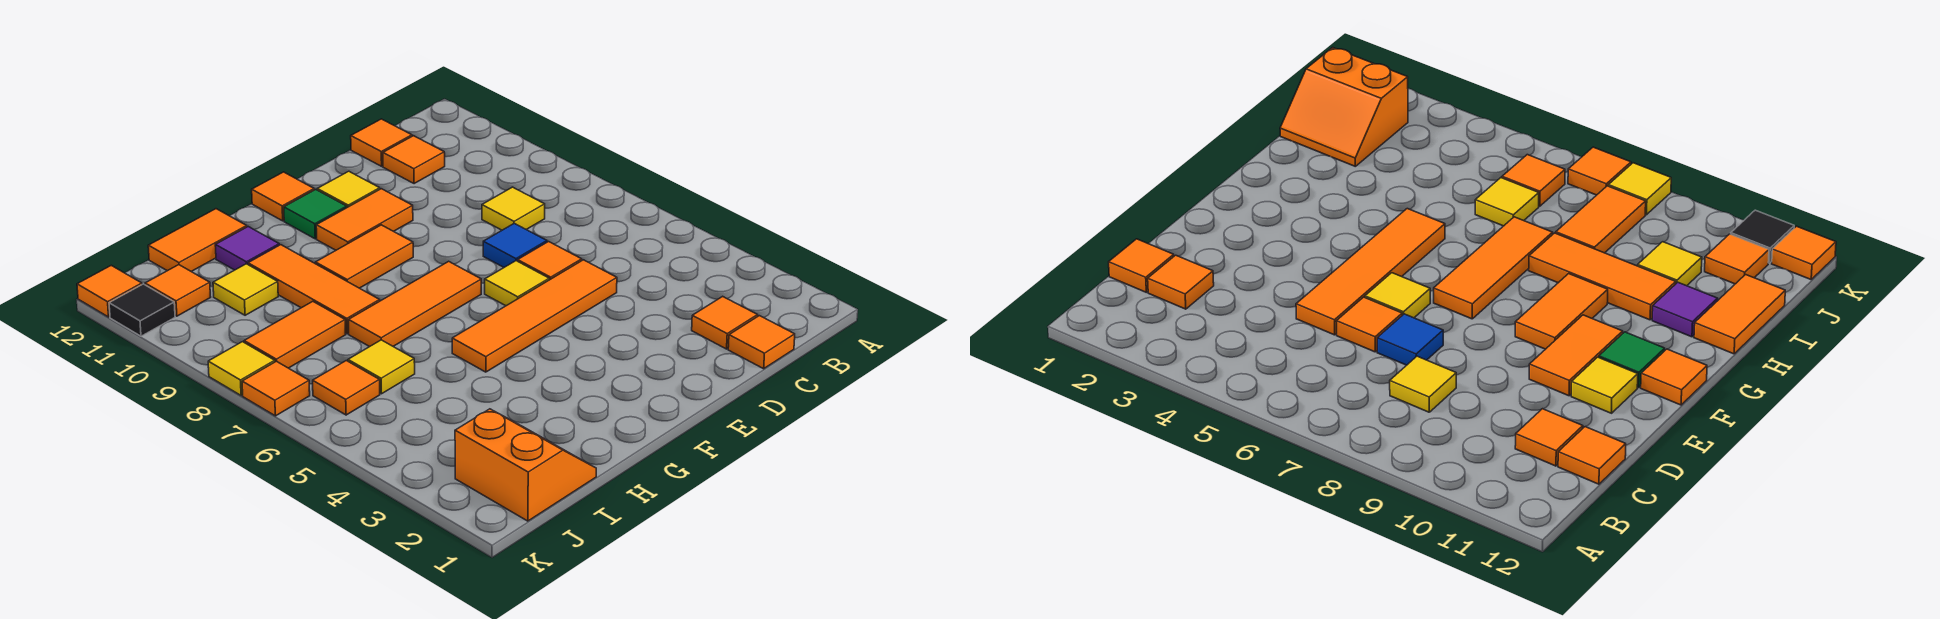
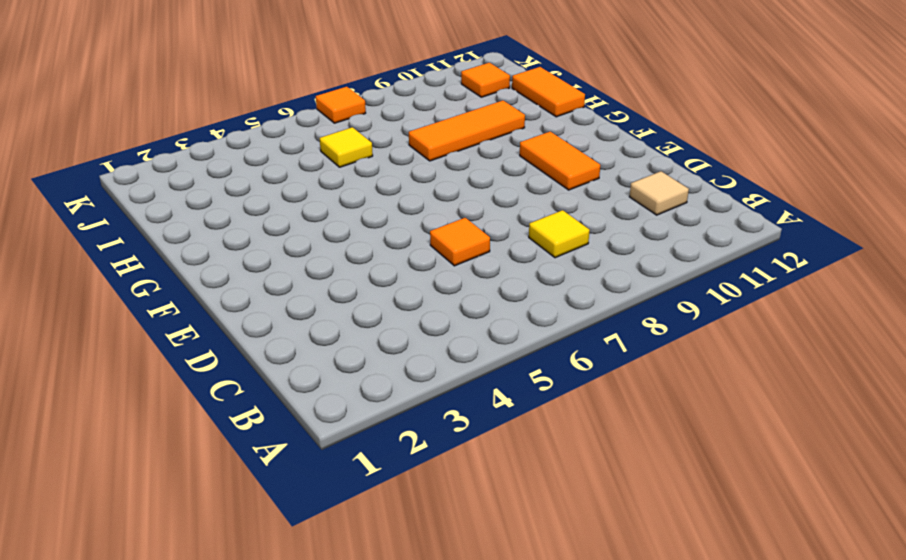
tan 1x1 tile [629,171,689,215] -> orange 1x1 tile [383,136,445,184]
none -> orange 1x1 tile [728,316,795,369]
none -> orange 1x1 tile [692,296,758,349]
none -> orange 1x1 tile [351,119,412,166]

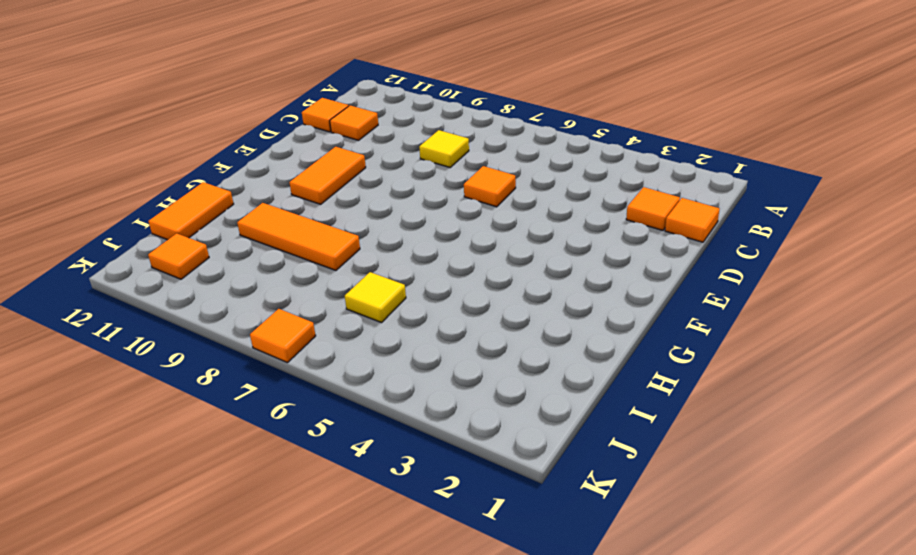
none -> orange 1x4 tile [452,260,617,372]
none -> blue 1x1 tile [483,223,547,267]
none -> yellow 1x1 tile [485,261,549,306]

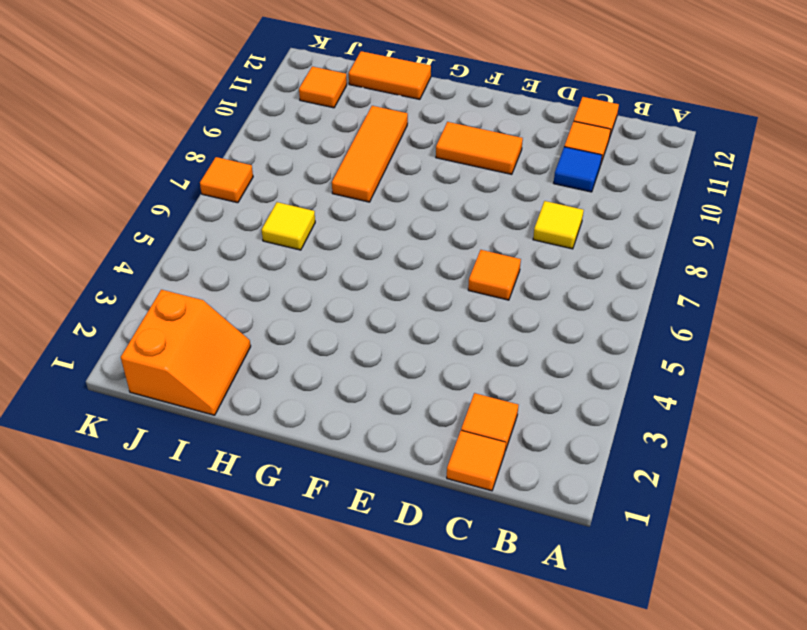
blue 1x1 tile [554,147,602,192] -> blue 1x1 tile moved to [483,223,547,267]
none -> orange 1x4 tile [452,260,617,372]
none -> yellow 1x1 tile [485,261,549,306]
none -> yellow 1x1 tile [317,171,380,207]

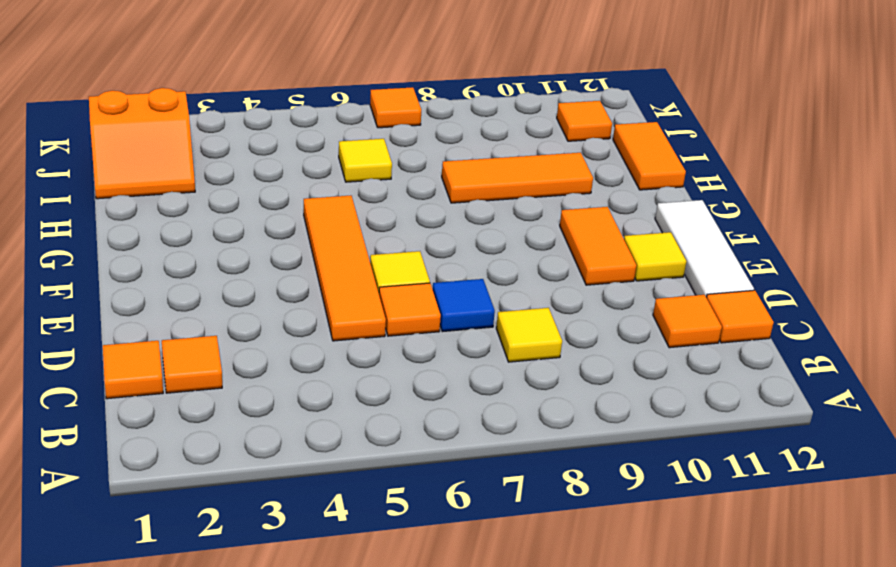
white 1x3 tile [655,200,754,297] -> orange 1x1 tile [252,172,314,221]
none -> orange 1x3 tile [348,261,481,347]
none -> orange 1x2 tile [315,225,413,288]
none -> green 1x1 tile [284,189,347,239]

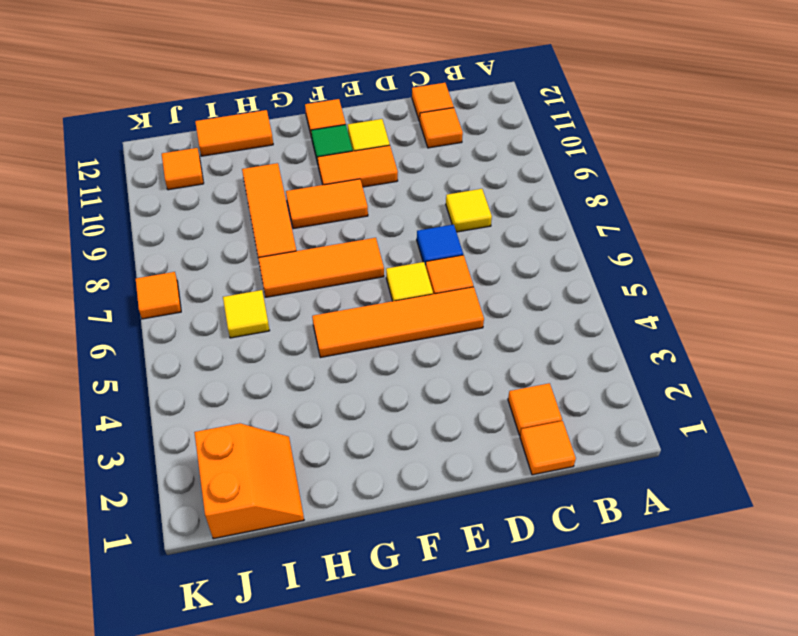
none -> purple 1x1 tile [215,227,279,270]
none -> orange 1x2 tile [244,301,346,368]
none -> yellow 1x1 tile [213,264,278,315]

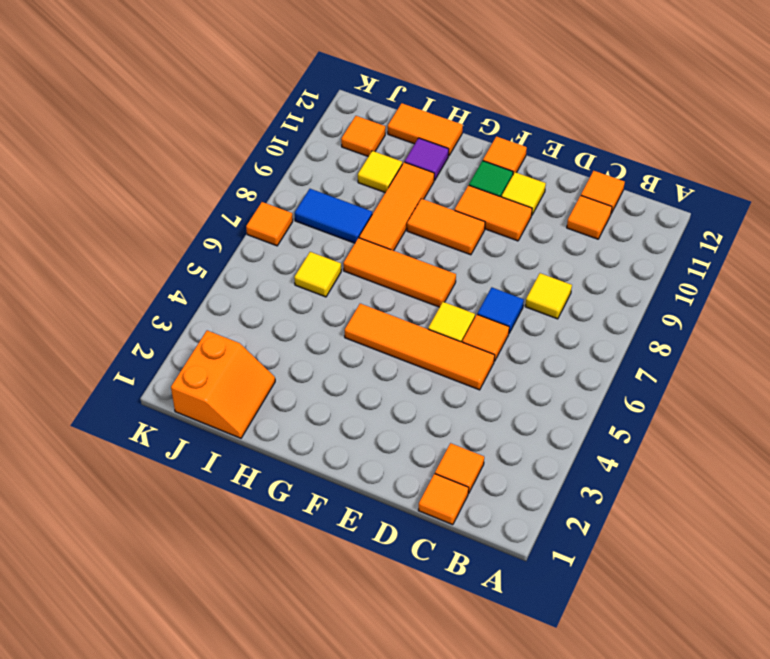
blue 1x2 tile [295,189,372,243] -> orange 1x2 tile [244,301,346,368]
none -> orange 1x1 tile [313,361,380,415]
none -> yellow 1x1 tile [208,342,275,396]
none -> black 1x1 tile [109,284,175,336]

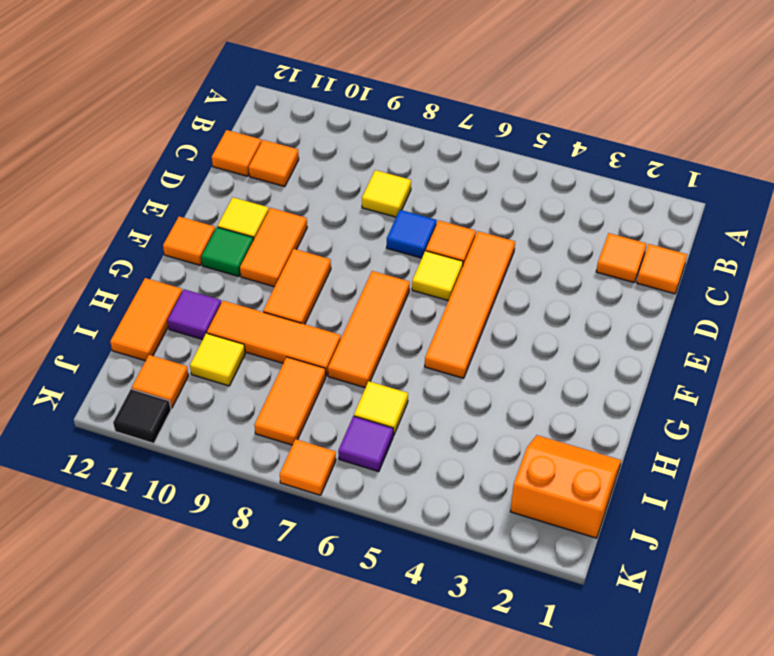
purple 1x1 tile [338,416,393,472] -> orange 1x1 tile [313,361,380,415]
none -> yellow 1x1 tile [208,342,275,396]
none -> orange 1x1 tile [77,265,142,317]

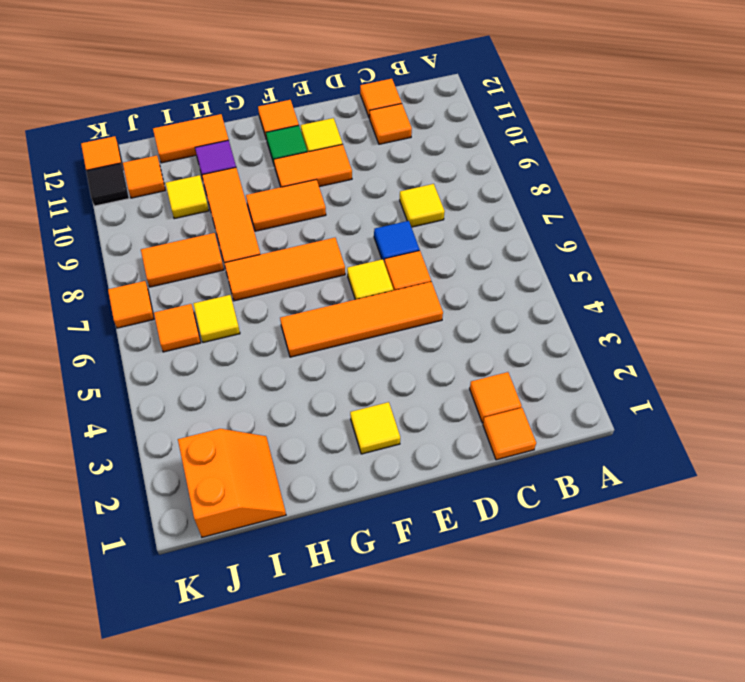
yellow 1x1 tile [350,402,400,454] -> yellow 1x1 tile moved to [208,342,275,396]

